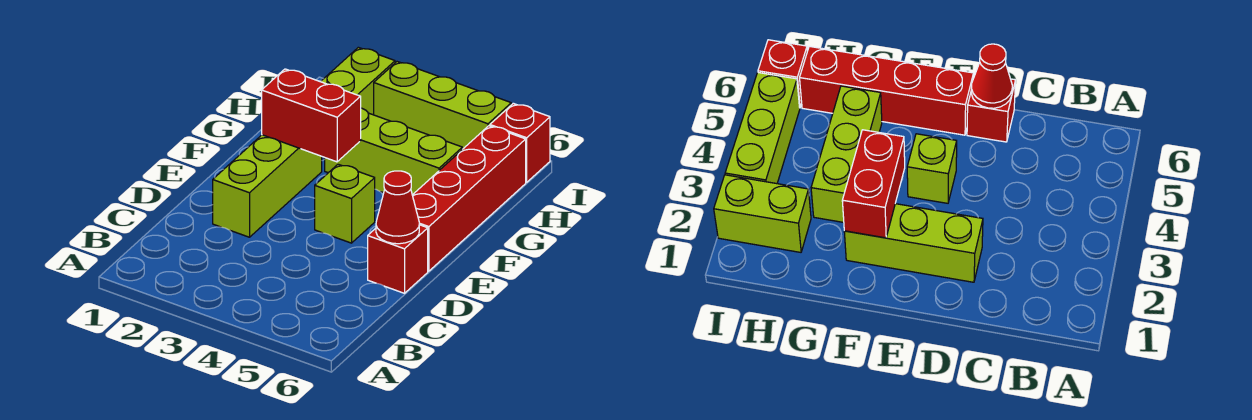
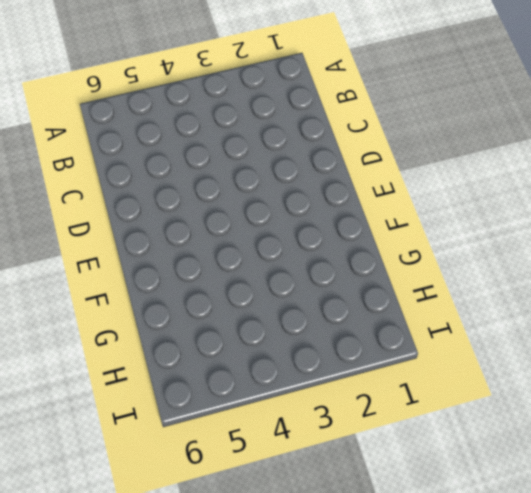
none -> lime 1x3 brick [213,135,322,237]
none -> red 1x1 brick [368,225,428,293]

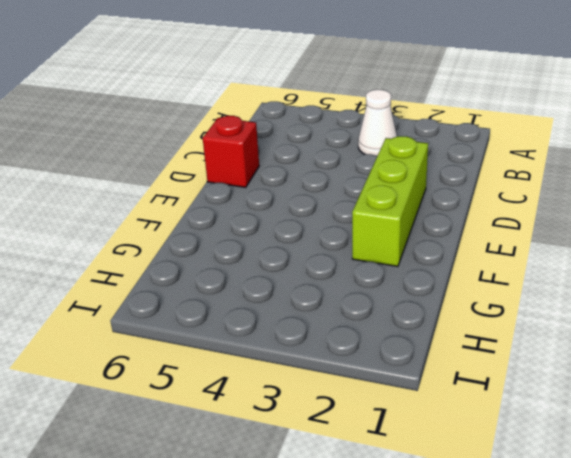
white 1x1 cone [358,90,397,156] -> none
none -> lime 1x1 brick [315,164,375,243]
none -> red 1x4 brick [412,126,526,271]

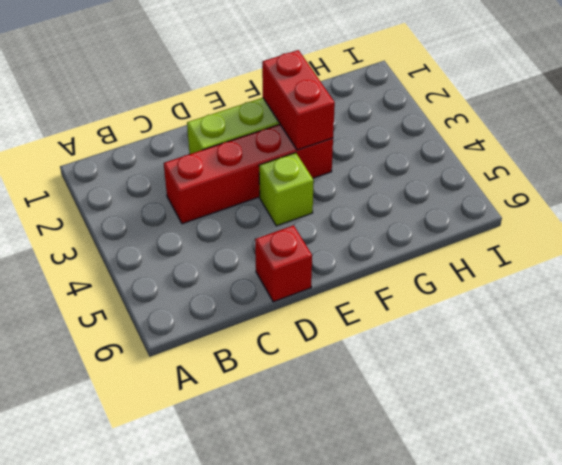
red 1x4 brick [164,124,333,224] -> red 1x4 brick moved to [412,126,526,271]
none -> lime 1x3 brick [325,108,462,195]
none -> lime 1x2 brick [321,47,395,115]

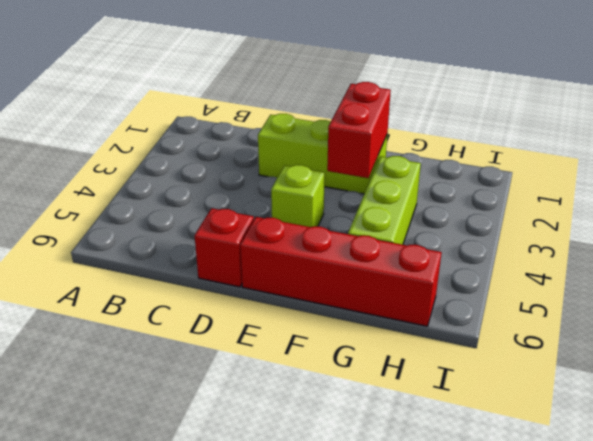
none -> lime 1x2 brick [321,47,395,115]
none -> lime 1x3 brick [374,62,511,149]

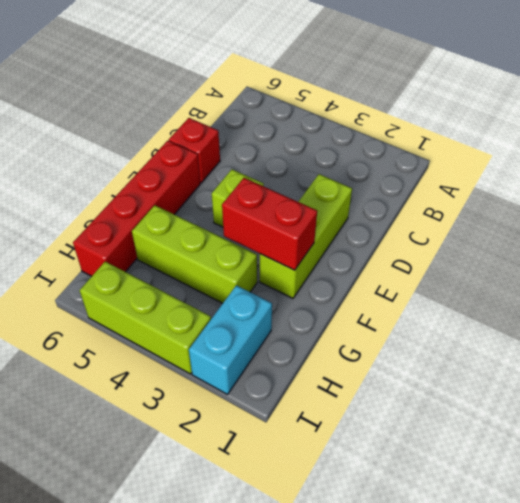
cyan 1x2 brick [189,285,272,394] -> lime 1x2 brick [321,47,395,115]
none -> red 1x1 brick [490,103,550,182]
none -> red 1x1 cone [376,171,419,244]

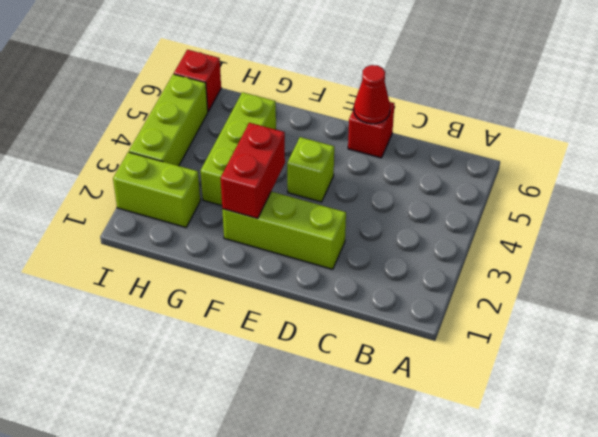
none -> red 1x4 brick [412,126,526,271]

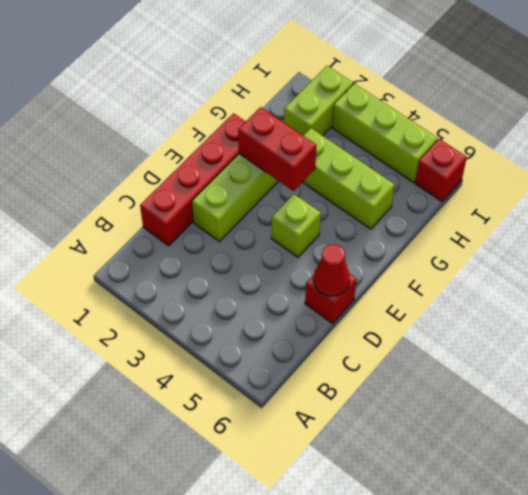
red 1x4 brick [140,113,246,246] -> red 1x4 brick moved to [412,126,526,271]

